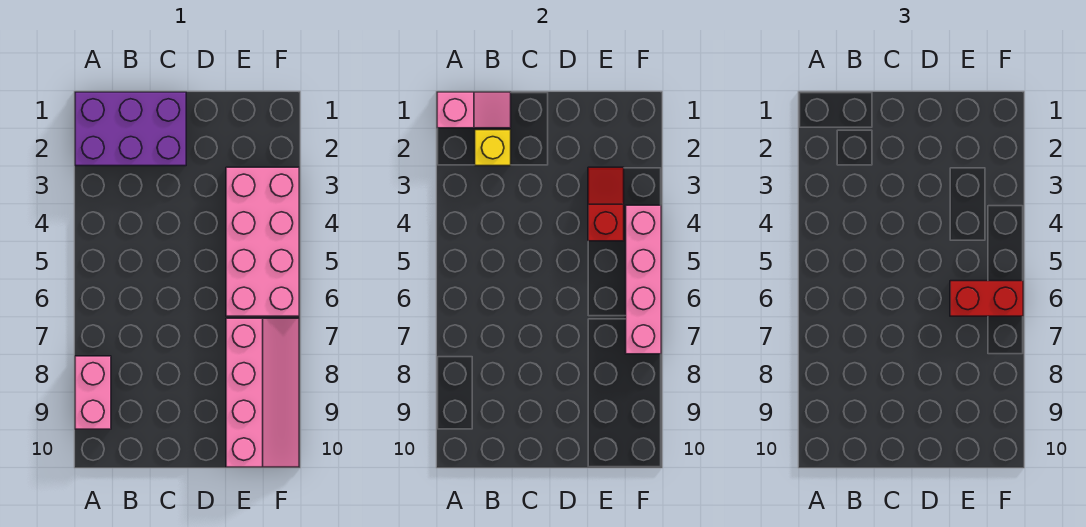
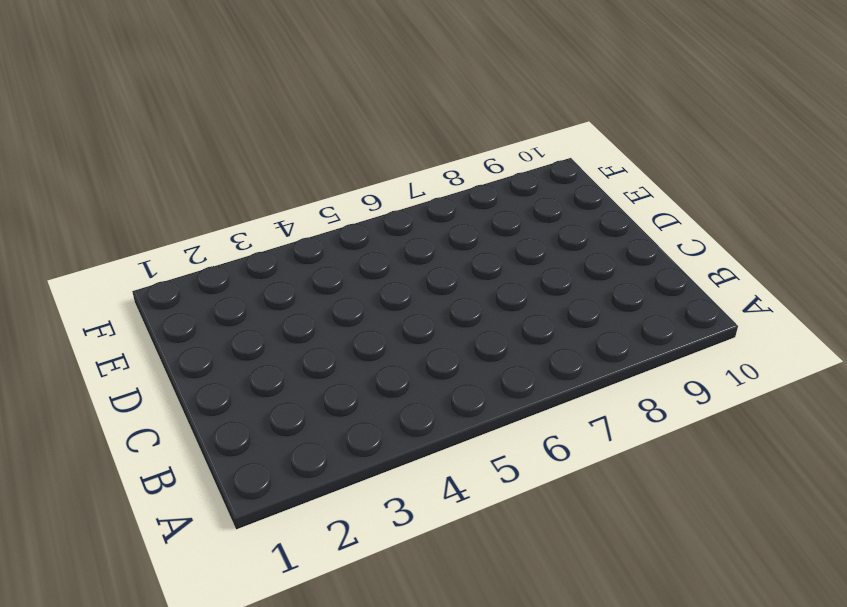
none -> purple 2x3 brick [75,92,186,166]
none -> pink 1x2 brick [75,356,111,429]

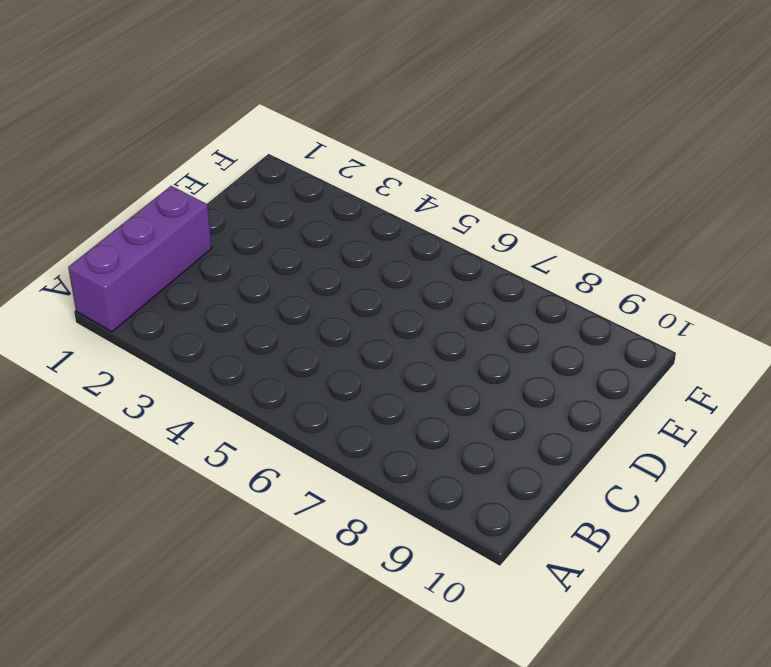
purple 1x3 brick [68,186,212,332] -> purple 2x3 brick [75,92,186,166]
none -> pink 1x2 brick [75,356,111,429]
none -> pink 2x4 brick [226,167,299,316]

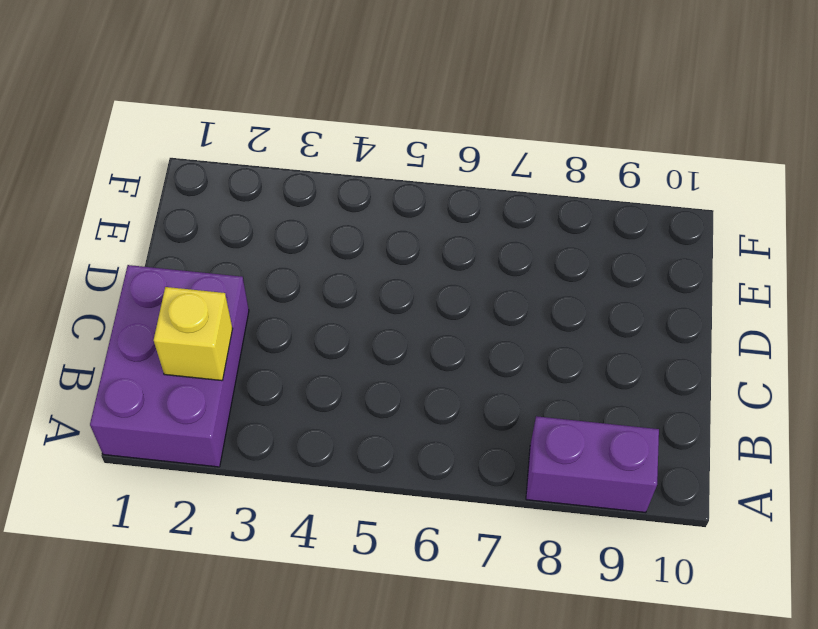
purple 1x2 brick [526,416,659,513] -> pink 1x2 brick [75,356,111,429]
none -> pink 2x4 brick [226,167,299,316]
none -> pink 2x4 slope [226,318,299,467]

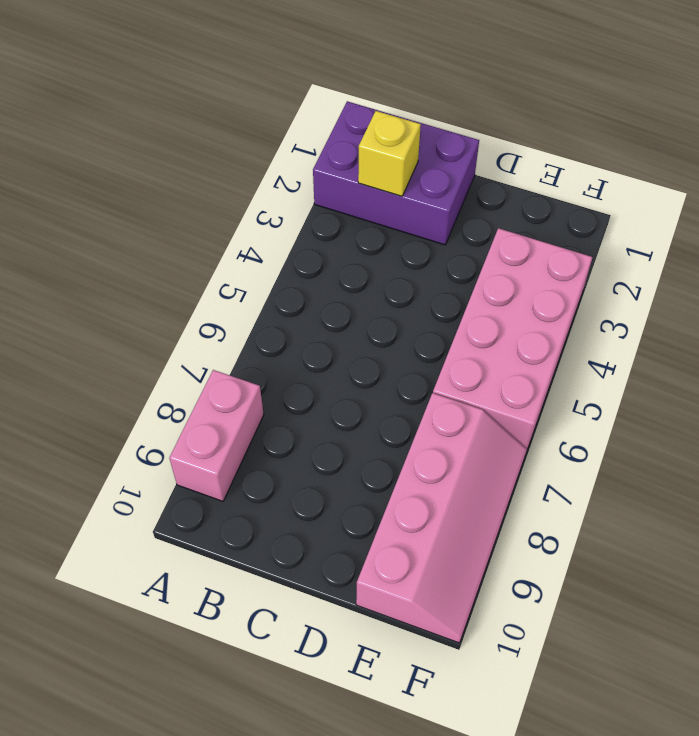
none -> pink 1x2 slope [437,92,511,128]
none -> red 1x2 slope [588,167,624,241]

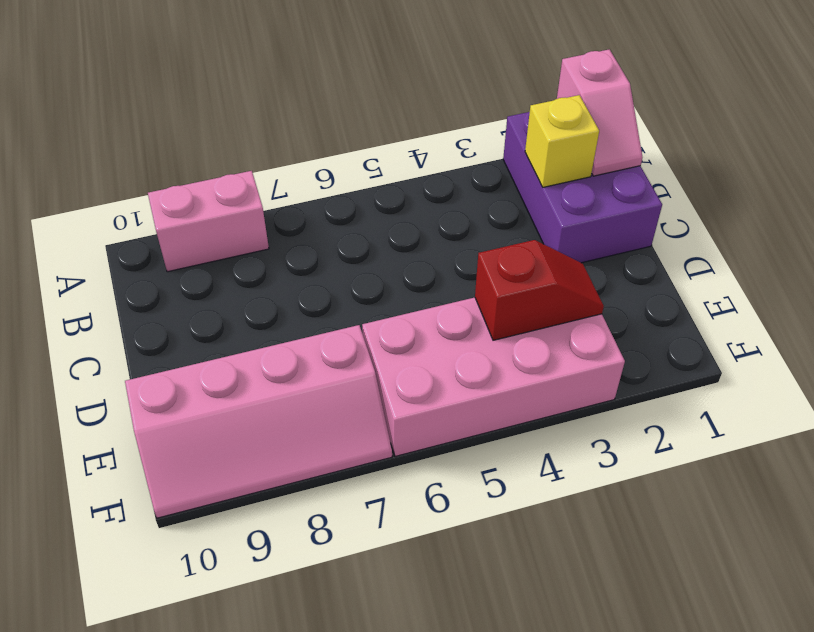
none -> pink 1x4 brick [626,205,661,354]
none -> red 1x2 brick [950,281,1023,316]

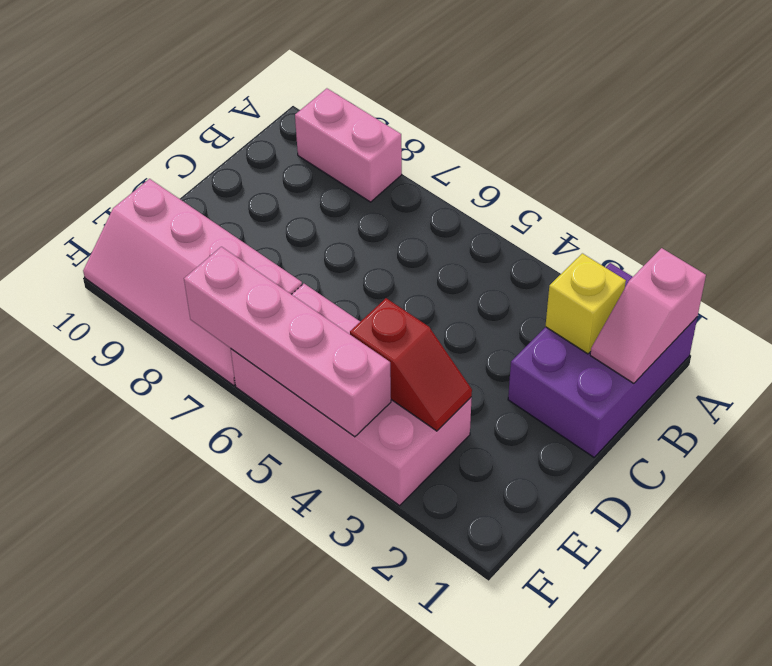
none -> red 1x2 brick [950,281,1023,316]

